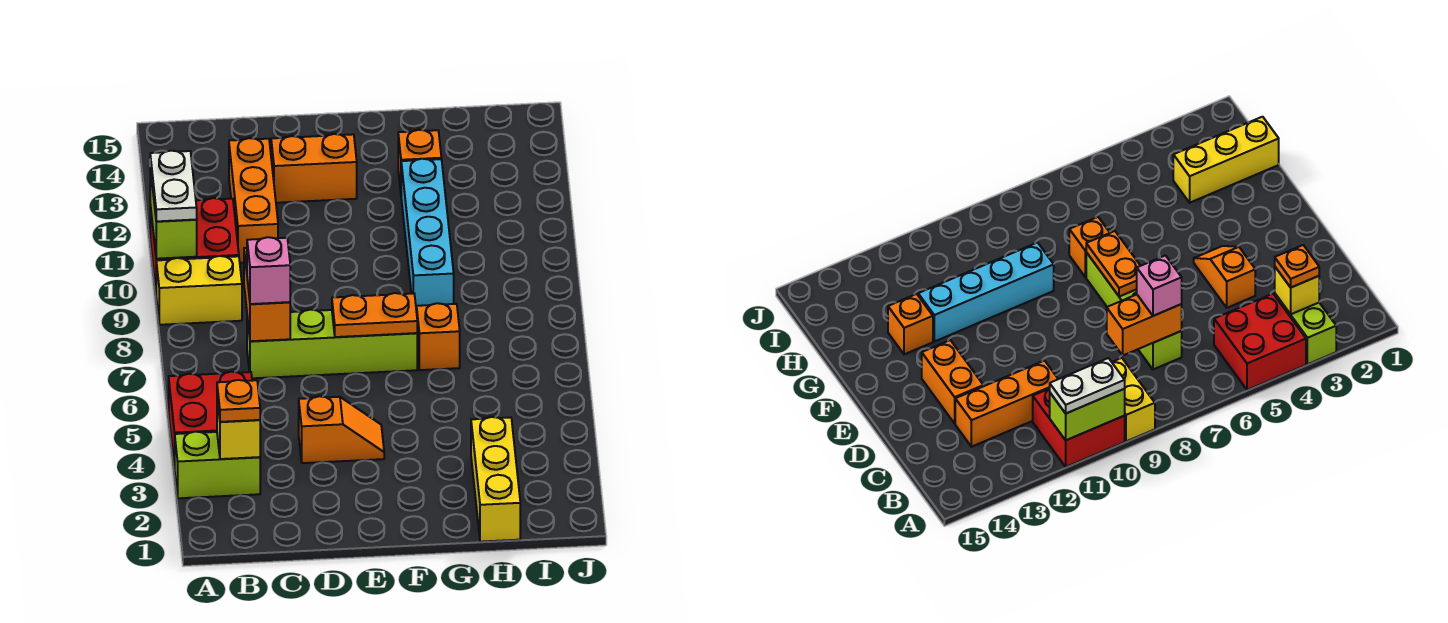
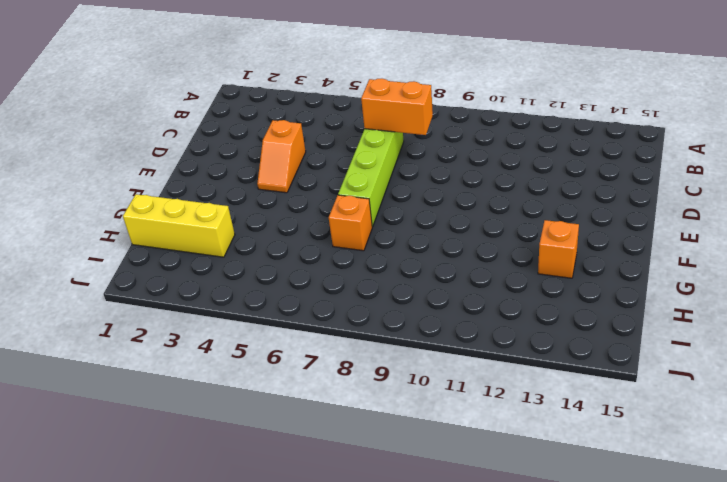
none -> lime 1x2 brick [175,432,260,498]
none -> red 2x2 brick [169,372,252,469]
none -> yellow 1x2 brick [156,256,242,325]

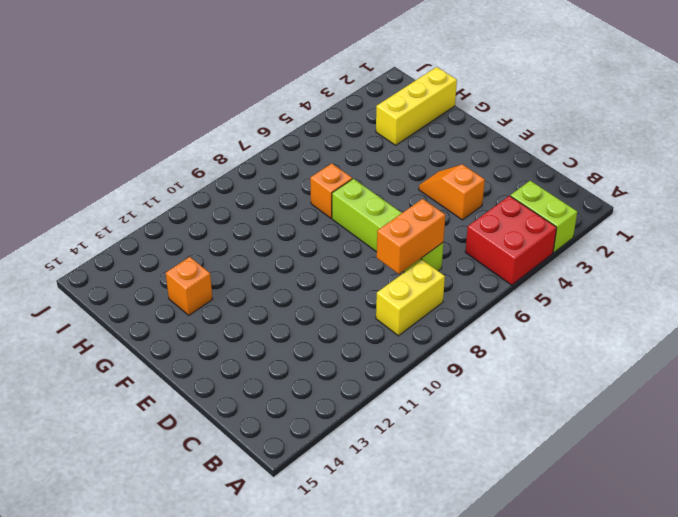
yellow 1x2 brick [376,260,445,336] -> yellow 1x2 brick turned to [156,256,242,325]
none -> red 2x2 brick [150,198,239,289]
none -> orange 1x3 brick [229,138,278,263]
none -> orange 1x2 brick [271,134,357,203]

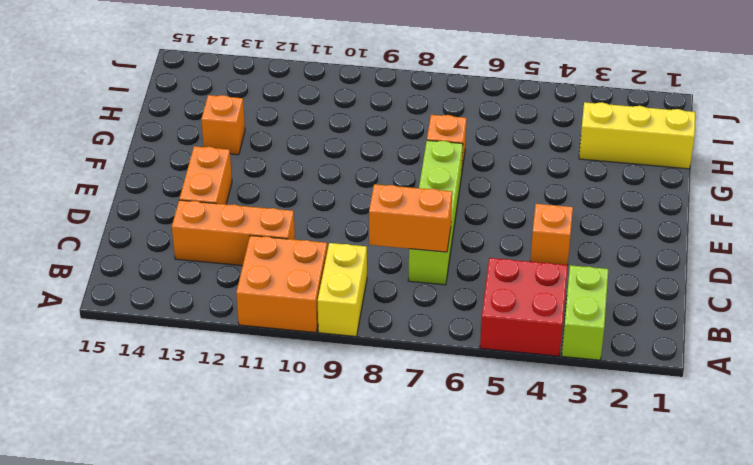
orange 2x2 brick [236,236,327,333] -> red 2x2 brick [150,198,239,289]
none -> cyan 1x4 brick [401,159,454,312]
none -> lime 1x2 brick [150,168,197,259]
none -> yellow 1x1 brick [217,399,260,459]

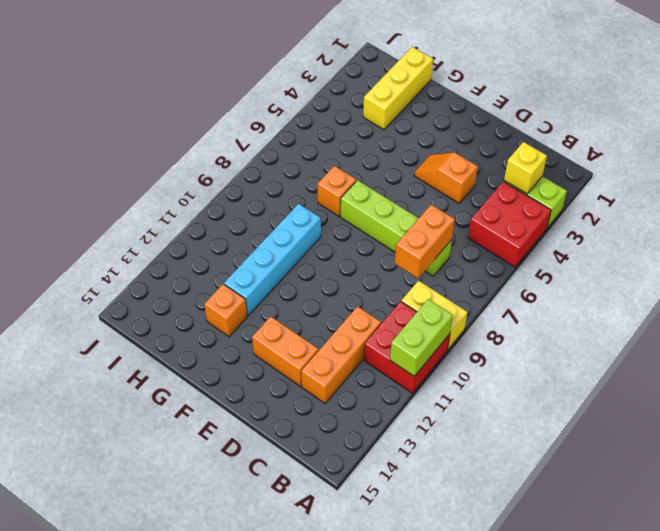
none -> orange 1x2 plate [332,293,417,337]
none -> white 1x2 plate [150,151,197,221]
none -> orange 1x1 plate [217,380,260,422]

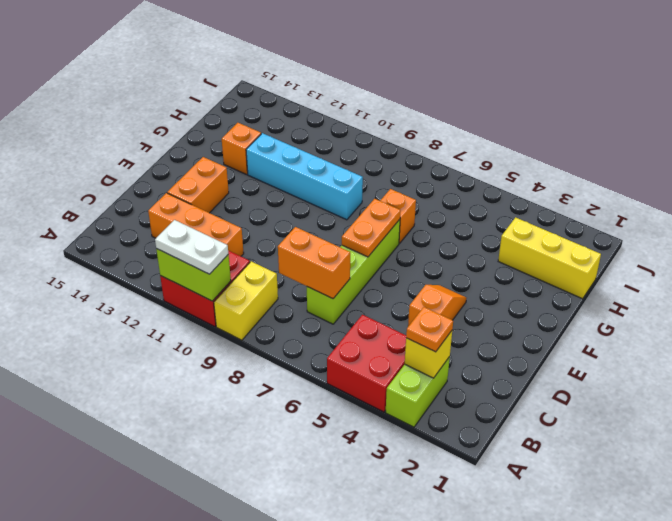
none -> pink 1x1 brick [247,237,290,304]

